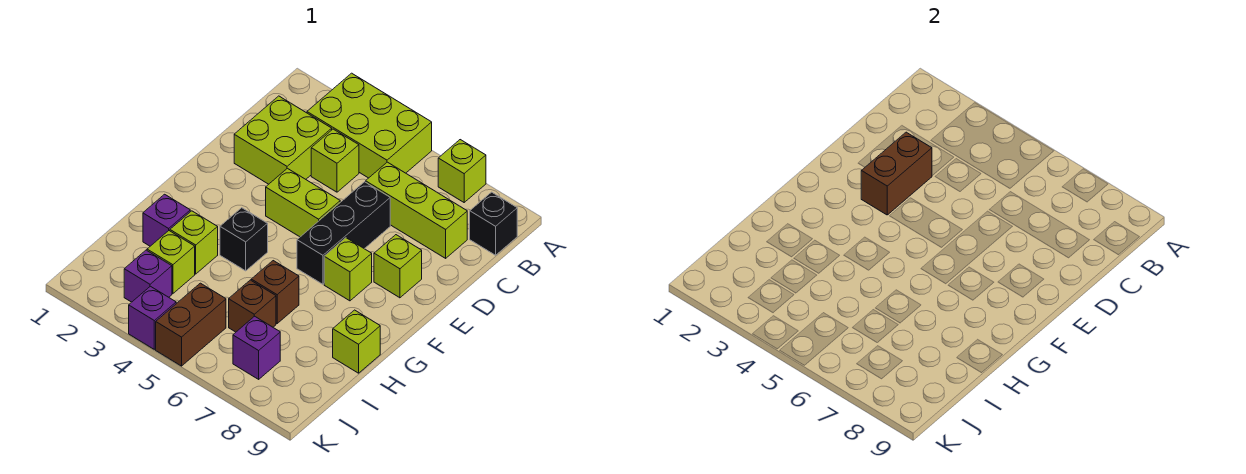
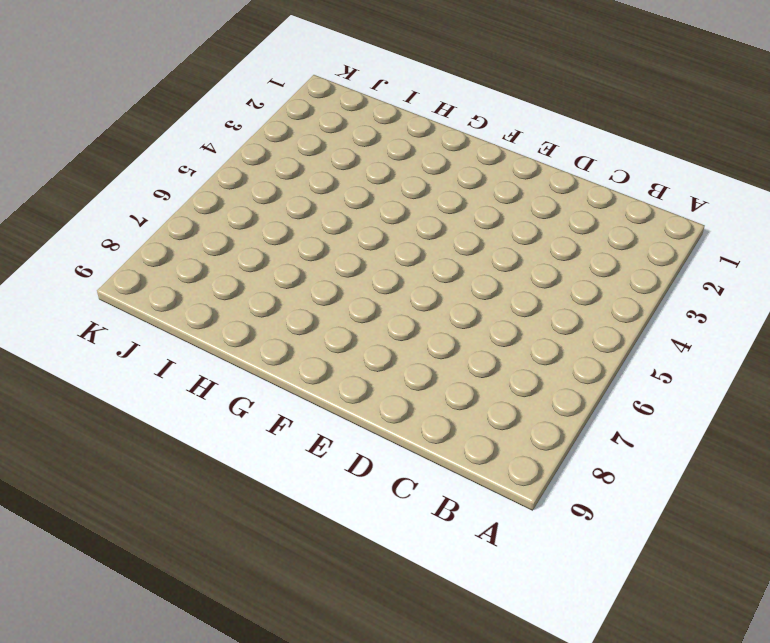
none -> lime 2x3 brick [307,73,432,178]
none -> lime 1x1 brick [438,140,486,202]
none -> black 1x1 brick [470,192,517,255]

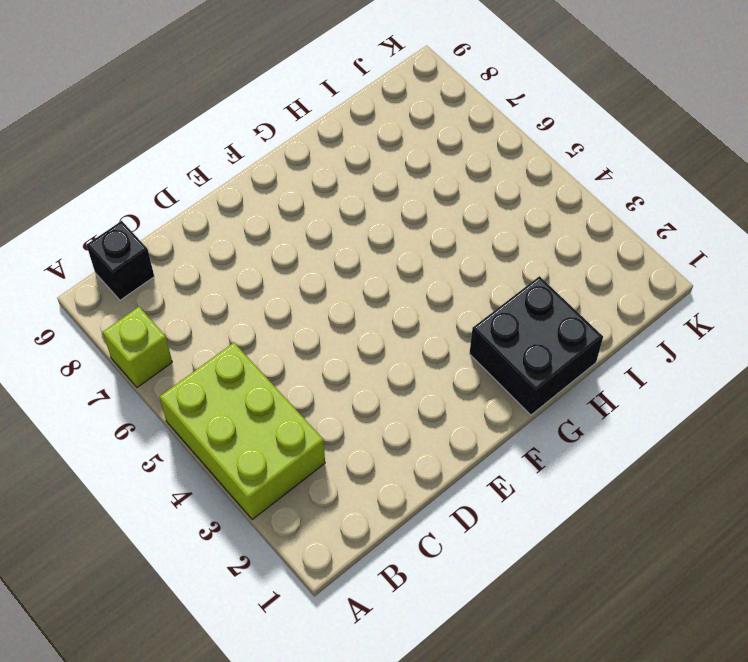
black 2x2 brick [469,276,603,415] -> purple 1x1 brick [143,194,190,246]
none -> lime 2x2 brick [234,96,332,184]
none -> lime 1x1 brick [311,129,359,192]
none -> lime 1x3 brick [366,162,467,258]

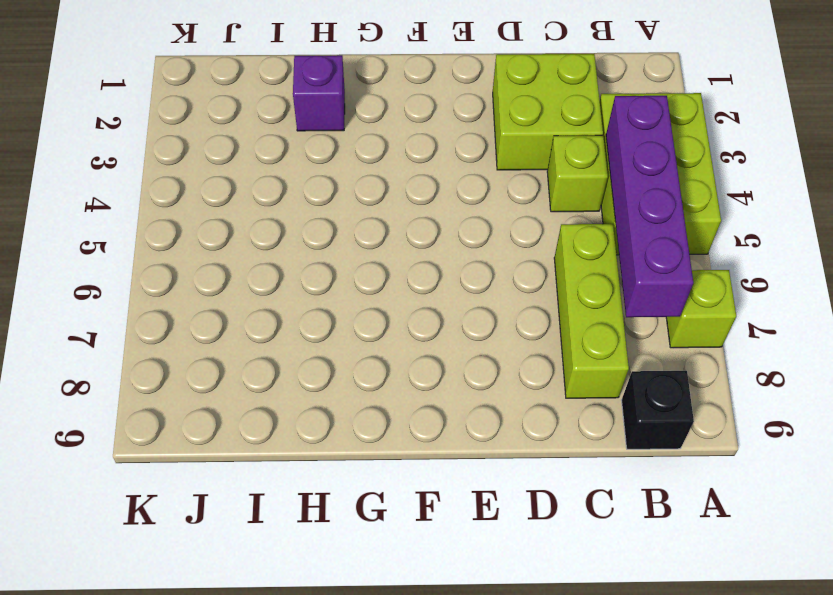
purple 1x4 brick [606,96,693,317] -> none
none -> black 1x3 brick [297,182,390,284]
none -> lime 1x2 brick [266,168,340,237]
none -> lime 1x1 brick [374,235,422,298]

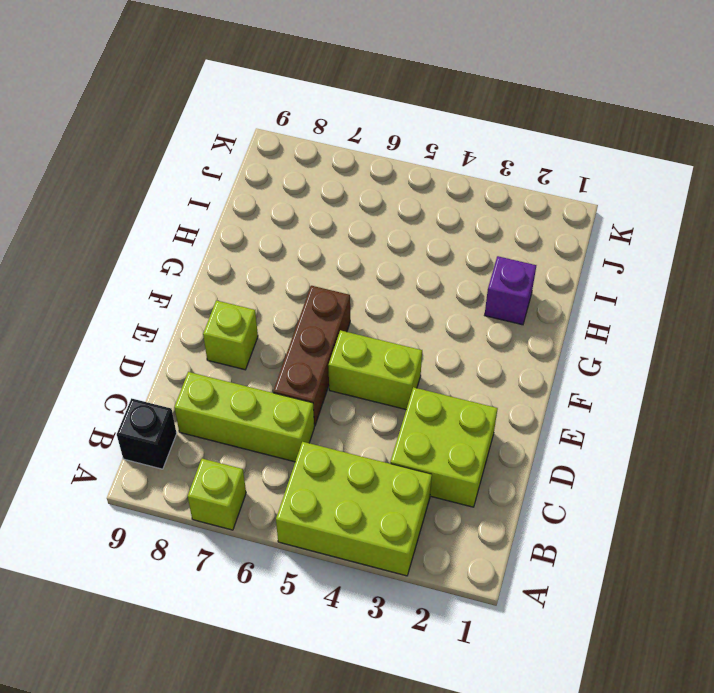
brown 1x3 brick [273,286,350,426] -> black 1x3 brick [297,182,390,284]
none -> lime 1x1 brick [311,129,359,192]
none -> lime 1x1 brick [324,238,372,301]
none -> black 1x1 brick [220,208,268,271]

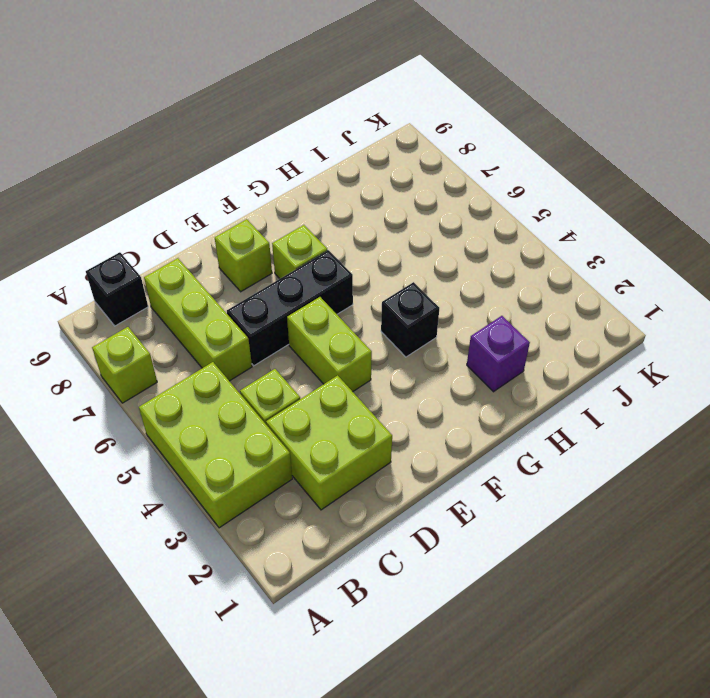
none -> lime 1x1 brick [170,211,218,274]
none -> brown 1x1 brick [251,261,299,323]
none -> lime 1x1 brick [333,310,380,373]

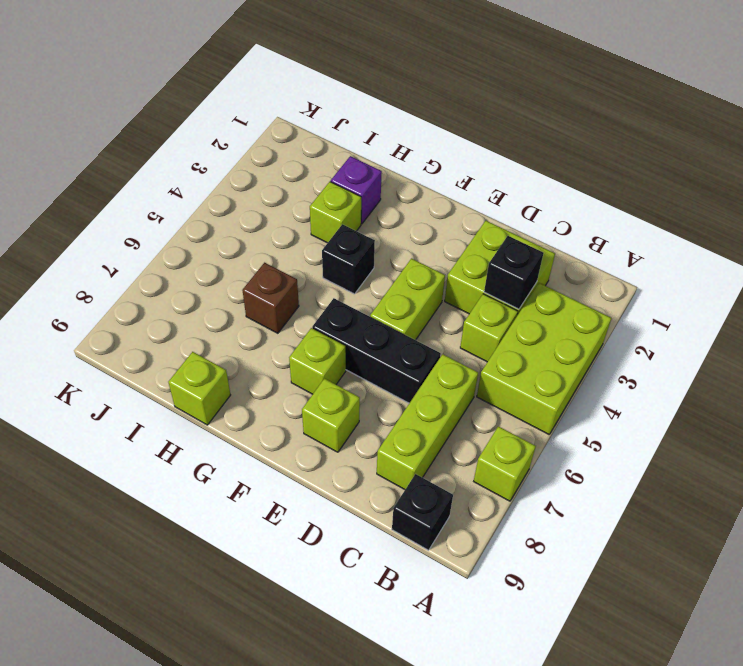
black 1x1 brick [484,236,543,309] -> none
none -> lime 1x1 brick [147,231,195,294]
none -> brown 1x1 brick [229,280,276,332]
none -> purple 1x1 brick [124,250,172,302]

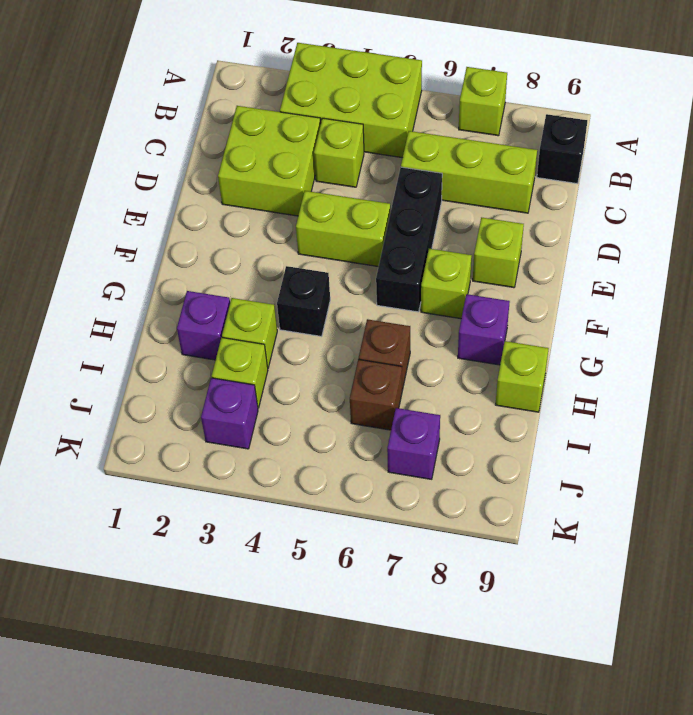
purple 1x1 brick [458,294,510,365] -> purple 1x1 brick moved to [129,286,176,349]
none -> brown 1x2 brick [156,283,226,366]
none -> brown 1x2 brick [861,132,932,215]

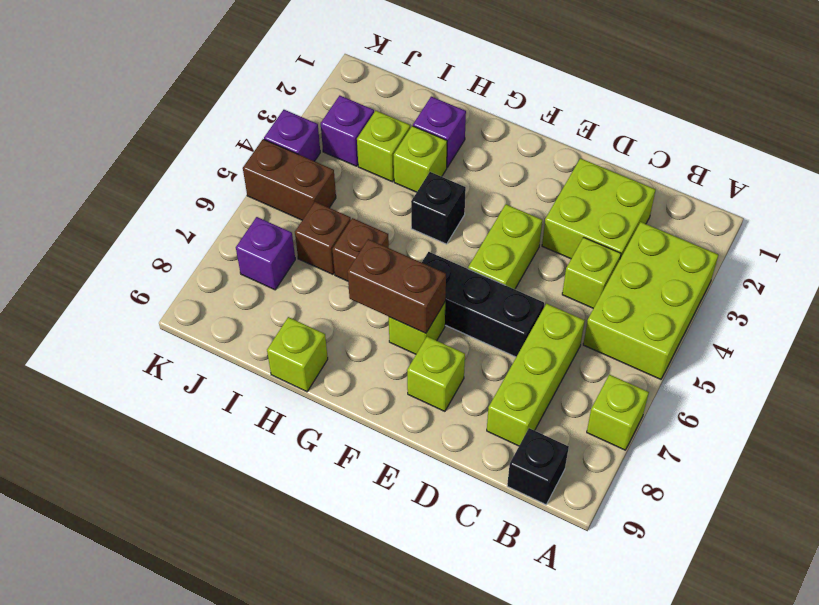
brown 1x2 brick [347,239,446,333] -> brown 1x2 brick moved to [861,132,932,215]

